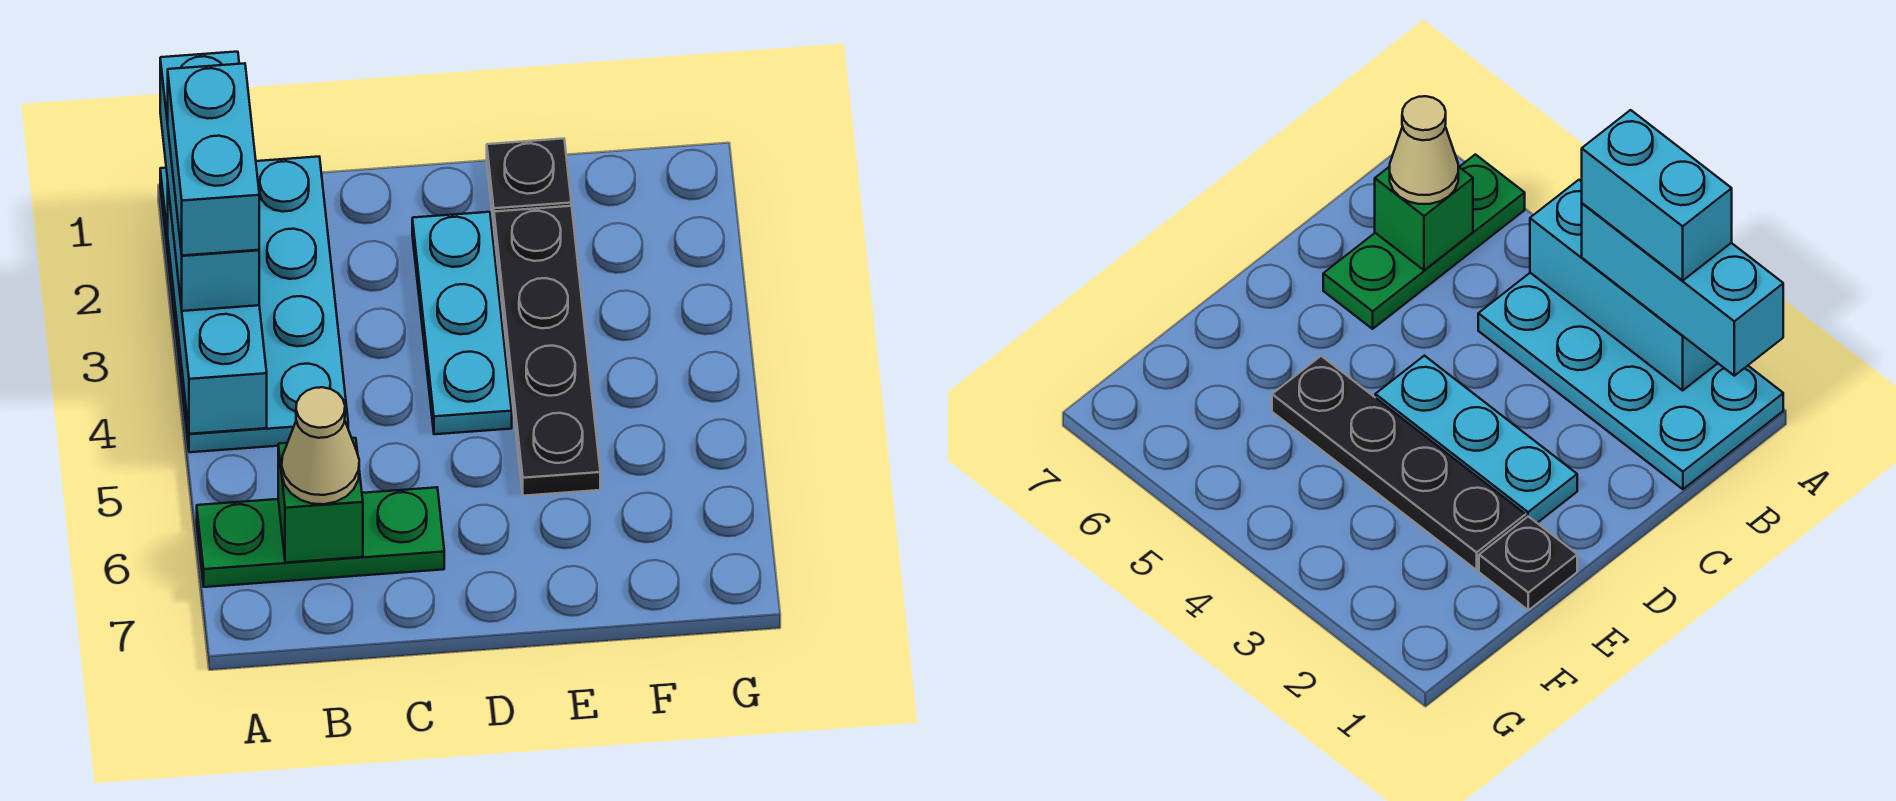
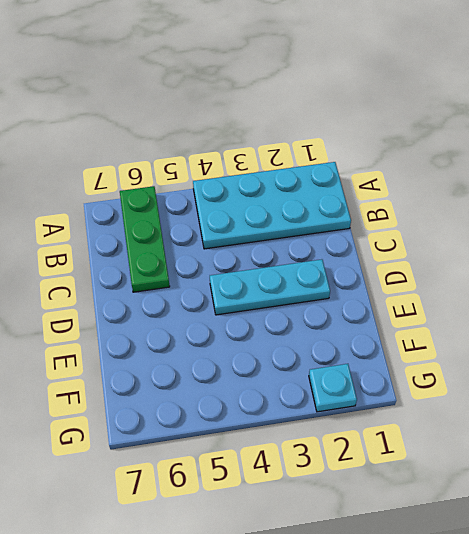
cyan 1x1 plate [309,364,357,412] -> none
none -> black 1x1 plate [487,139,571,224]
none -> black 1x4 plate [494,206,600,496]

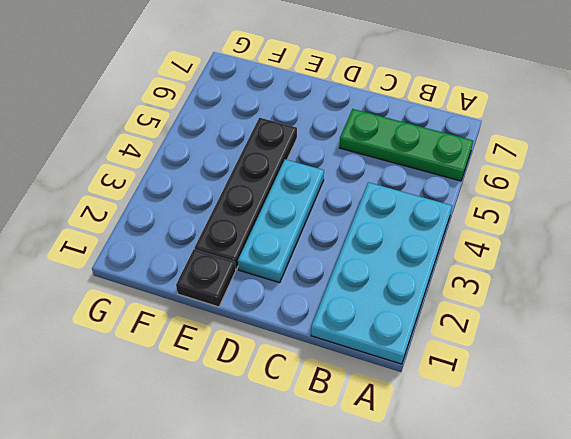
none -> cyan 1x3 brick [168,188,267,434]
none -> green 1x1 brick [278,438,363,563]

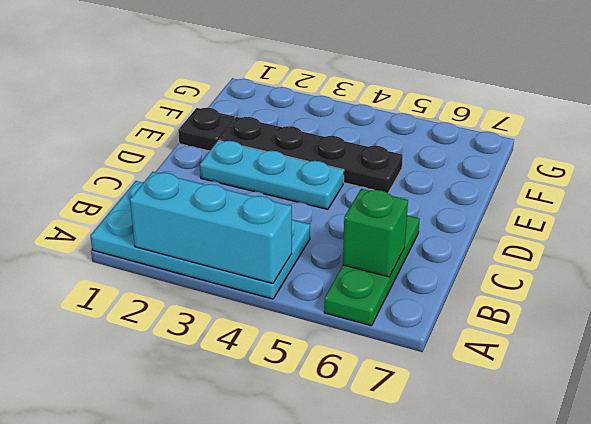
none -> cyan 1x3 brick [160,52,259,311]
none -> tan 1x1 cone [282,387,359,504]

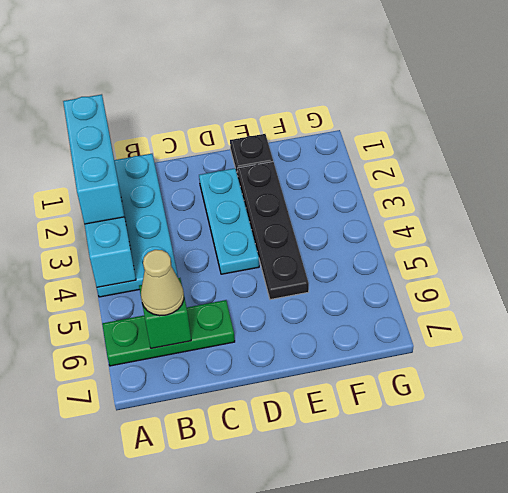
none -> cyan 1x2 brick [168,63,259,255]

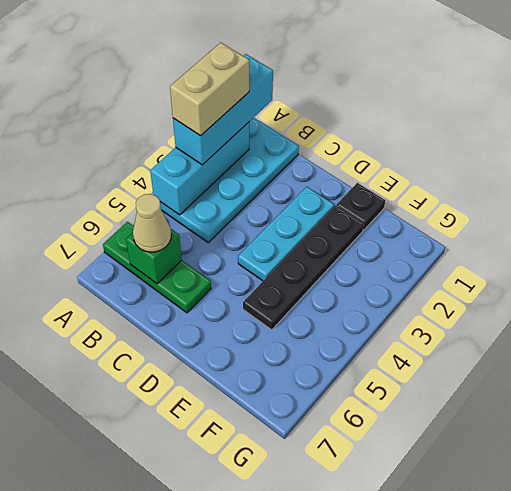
tan 1x2 brick [170,43,249,136] -> cyan 1x2 brick [168,63,259,255]

